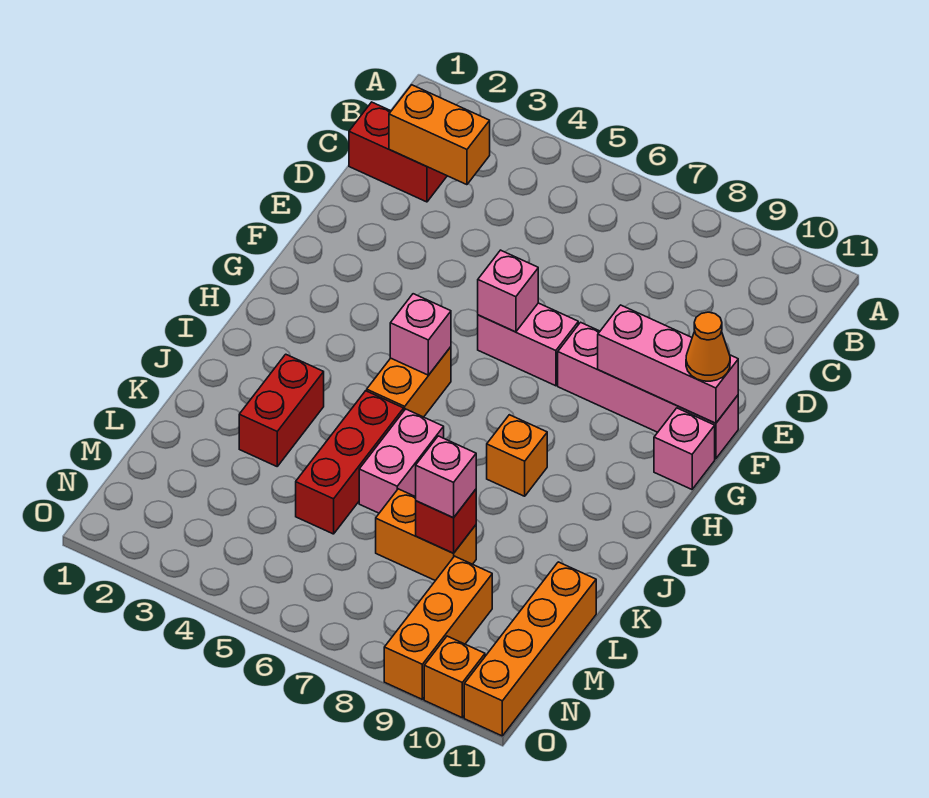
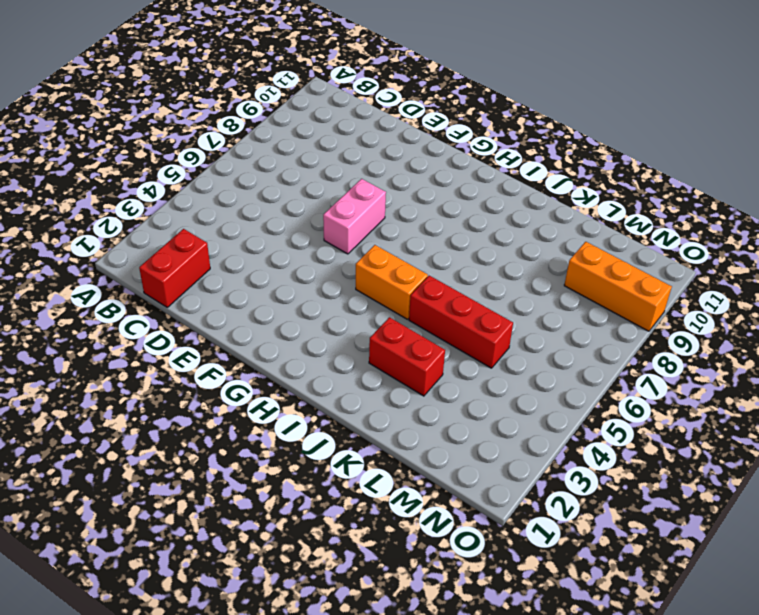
none -> pink 1x4 brick [558,322,738,459]
none -> pink 1x1 brick [654,408,715,489]
none -> orange 1x1 brick [487,415,547,496]

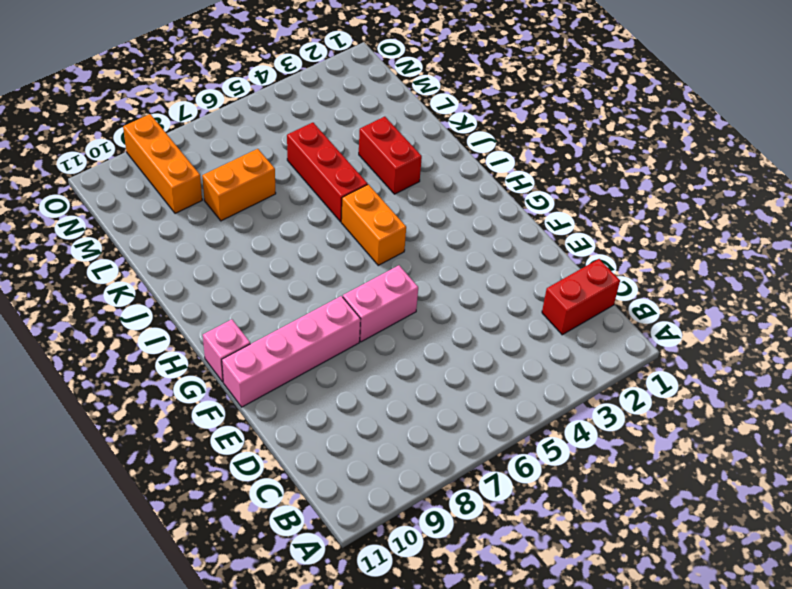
none -> orange 1x1 brick [487,415,547,496]
none -> pink 1x2 brick [359,409,444,513]
none -> orange 1x4 brick [464,562,596,736]

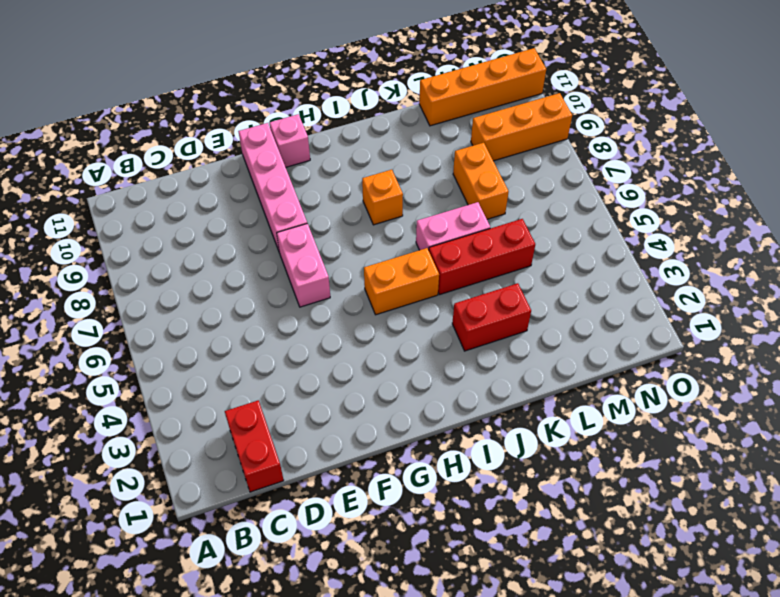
none -> orange 1x1 brick [424,636,485,718]
none -> orange 1x2 brick [389,85,490,185]
none -> pink 1x1 brick [478,250,538,332]

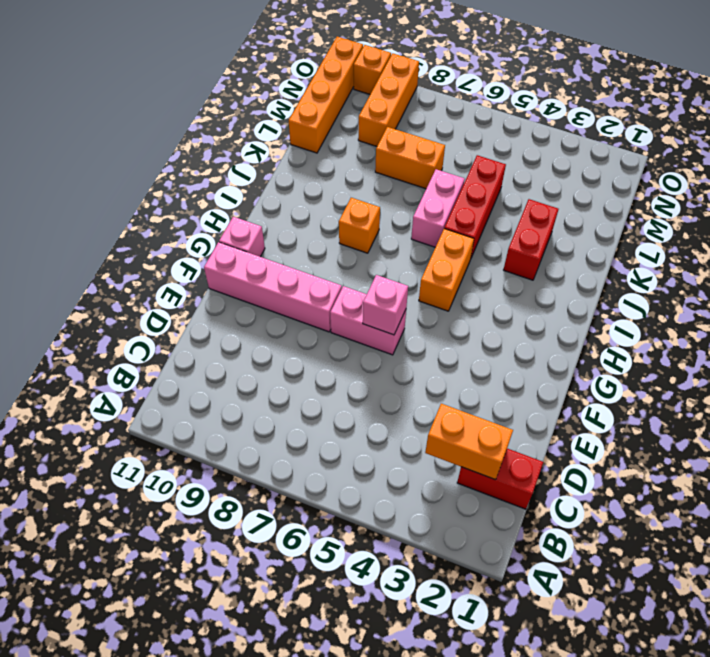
none -> pink 1x3 brick [598,305,738,423]
none -> pink 1x1 brick [390,294,451,375]
none -> red 1x1 brick [416,489,476,553]

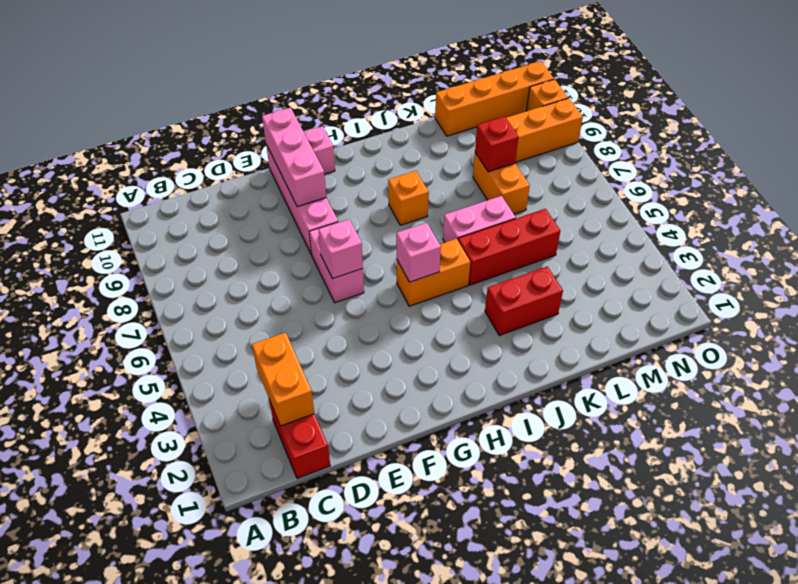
none -> orange 1x1 cone [686,312,730,381]
none -> pink 1x1 brick [416,436,476,518]

